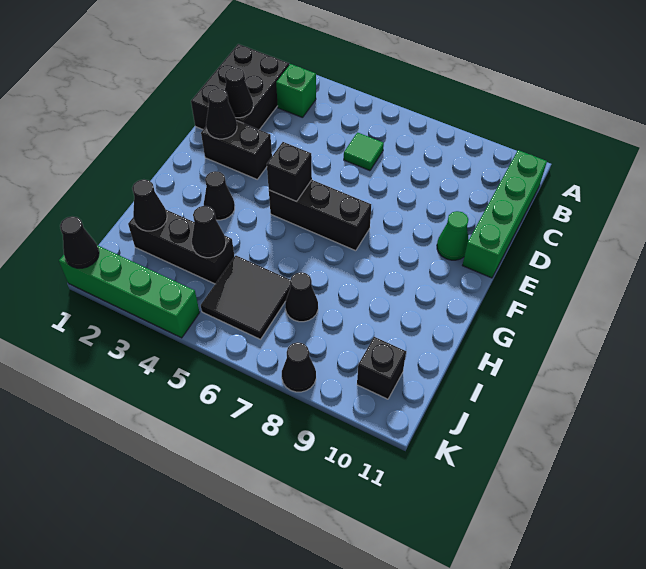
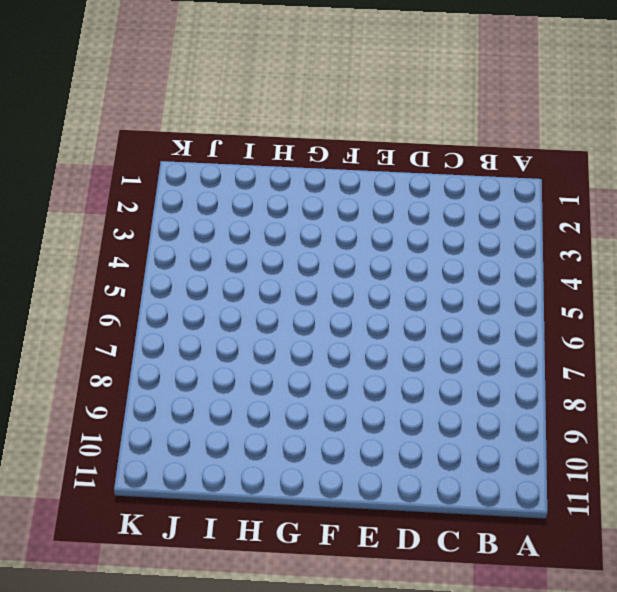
none -> black 2x3 brick [191,44,289,130]
none -> green 1x1 brick [276,64,316,118]
none -> green 1x4 brick [462,150,547,278]

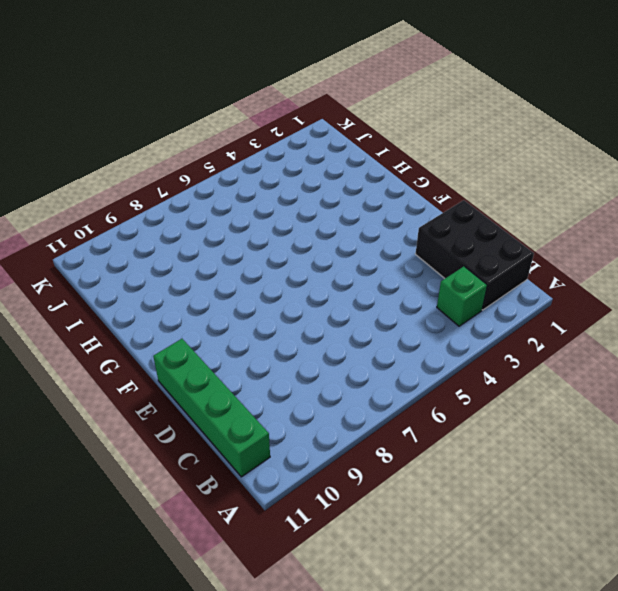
none -> green 1x1 tile [344,133,384,171]
none -> black 1x2 brick [201,121,272,179]
none -> green 1x1 cone [437,211,469,260]

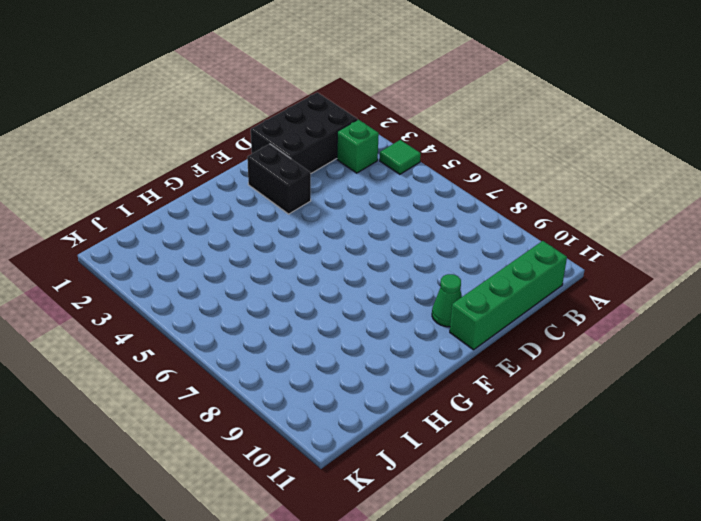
green 1x1 tile [380,140,421,174] -> green 1x1 tile moved to [344,133,384,171]
none -> black 1x3 brick [269,180,371,251]
none -> black 1x1 cone [204,171,235,220]
none -> black 1x3 brick [128,210,234,284]

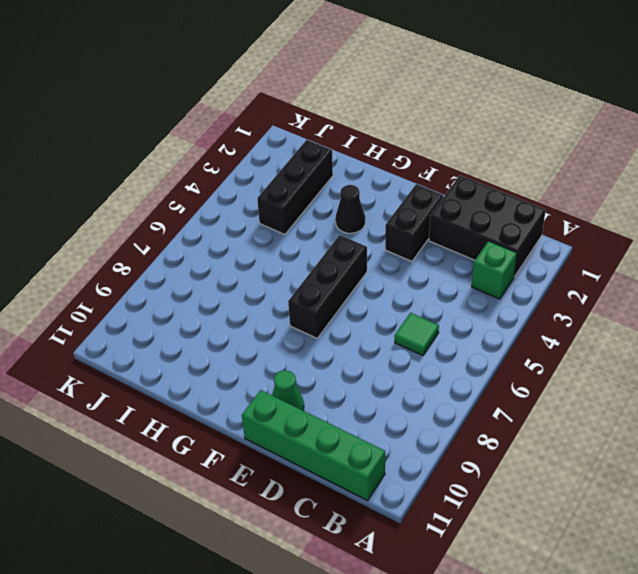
none -> black 2x2 tile [201,256,290,339]
none -> black 1x1 cone [285,272,318,322]
none -> black 1x1 brick [357,337,406,399]

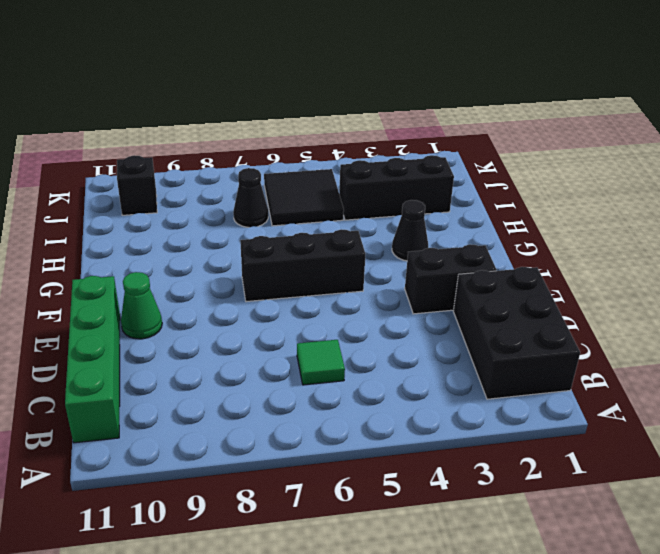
none -> green 1x1 brick [276,64,316,118]
none -> green 1x4 brick [59,245,200,338]
none -> black 1x1 cone [282,342,316,392]

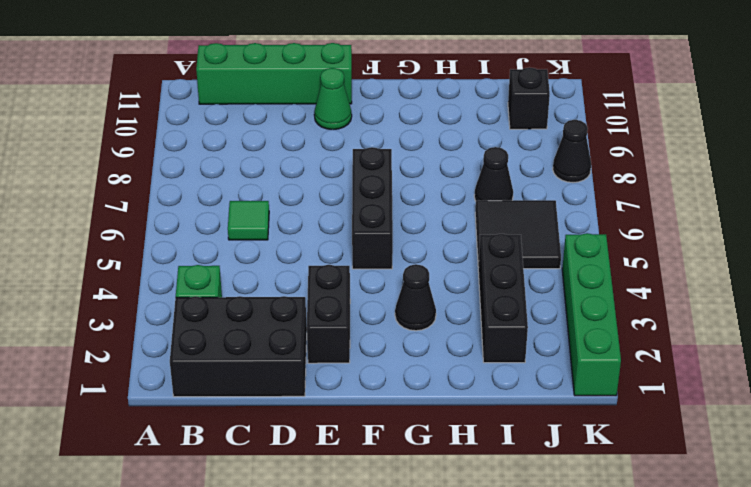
none -> black 1x1 cone [225,68,253,118]
none -> black 1x1 cone [206,88,237,139]
none -> black 1x1 brick [267,142,312,202]

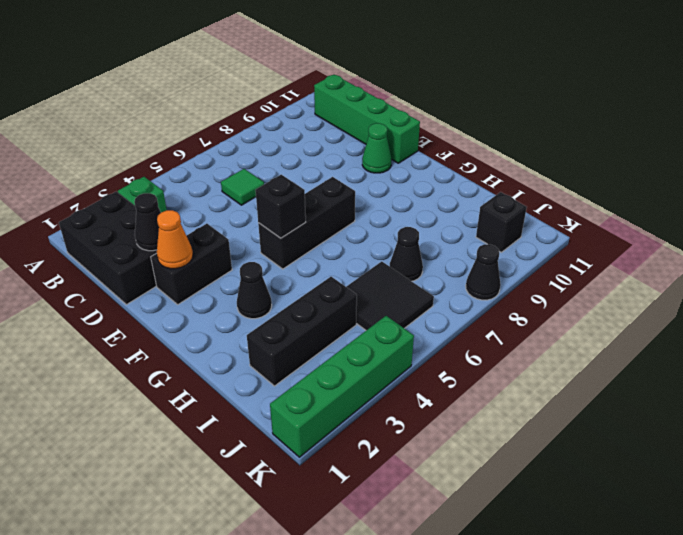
orange 1x1 cone [157,210,193,269] -> black 1x1 cone [206,88,237,139]
none -> black 1x1 cone [132,179,167,231]
none -> black 1x1 cone [192,206,226,258]
none -> black 1x1 cone [60,216,99,268]

